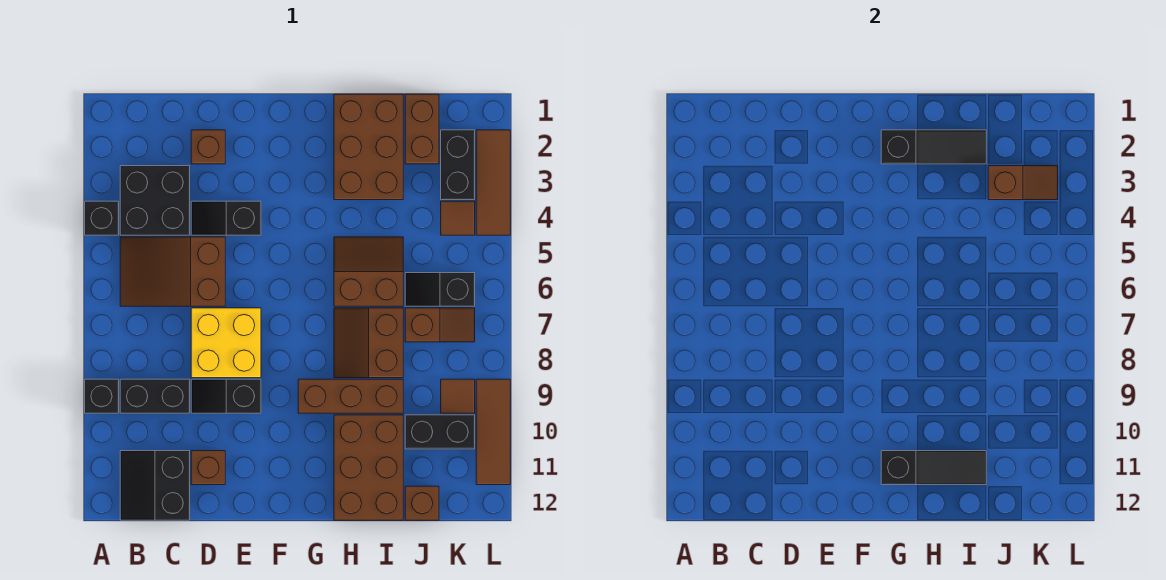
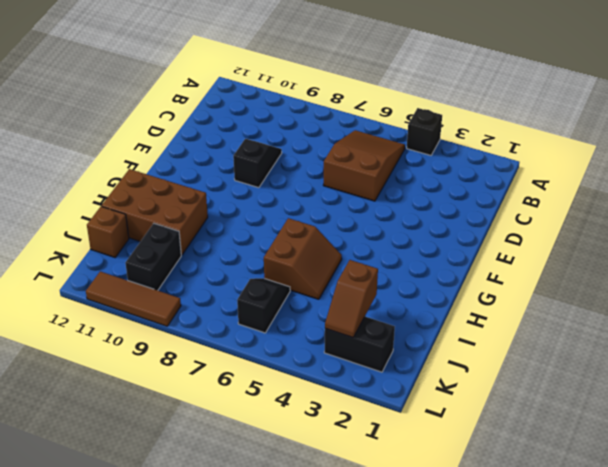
none -> black 1x1 brick [85,379,119,413]
none -> black 2x2 brick [120,166,190,235]
none -> black 1x2 brick [120,379,190,413]

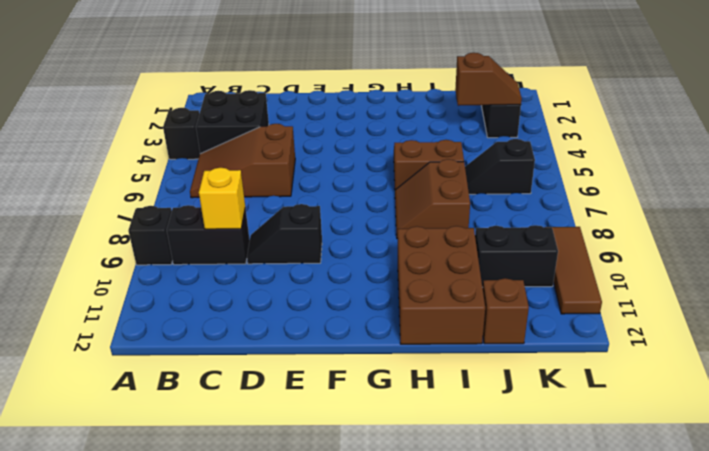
yellow 1x1 brick [199,168,245,229] -> none
none -> black 2x2 slope [120,451,190,520]
none -> brown 1x1 brick [191,130,225,164]
none -> black 1x2 slope [191,201,261,235]

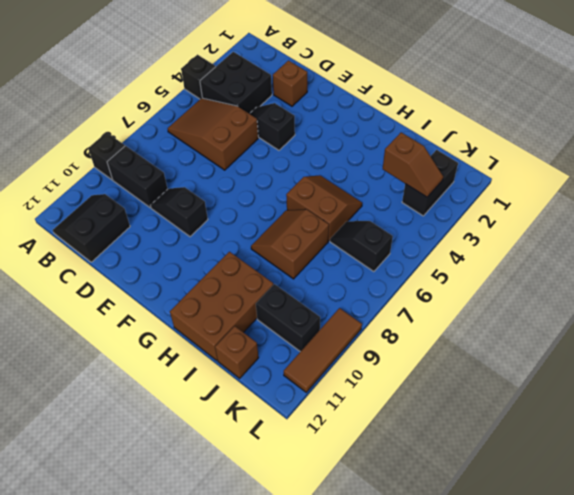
none -> yellow 2x2 brick [191,308,261,378]
none -> brown 1x1 brick [191,451,225,485]
none -> brown 1x3 brick [298,379,403,413]

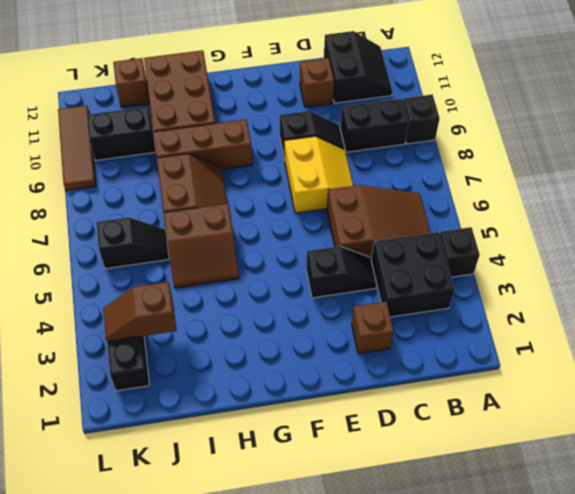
yellow 2x2 slope [285,136,353,213] -> yellow 2x2 brick [191,308,261,378]
none -> brown 2x3 brick [334,94,403,200]
none -> brown 1x2 brick [405,94,439,164]
none -> brown 1x2 slope [405,308,475,342]

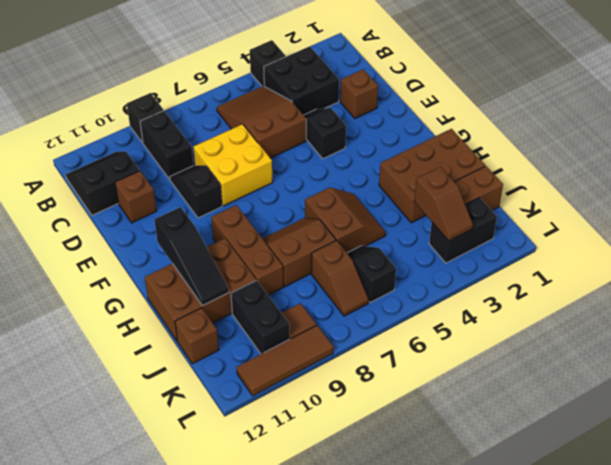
none -> brown 1x1 tile [441,201,475,235]
none -> brown 1x3 tile [476,130,510,235]
none -> black 1x3 slope [881,130,986,164]

